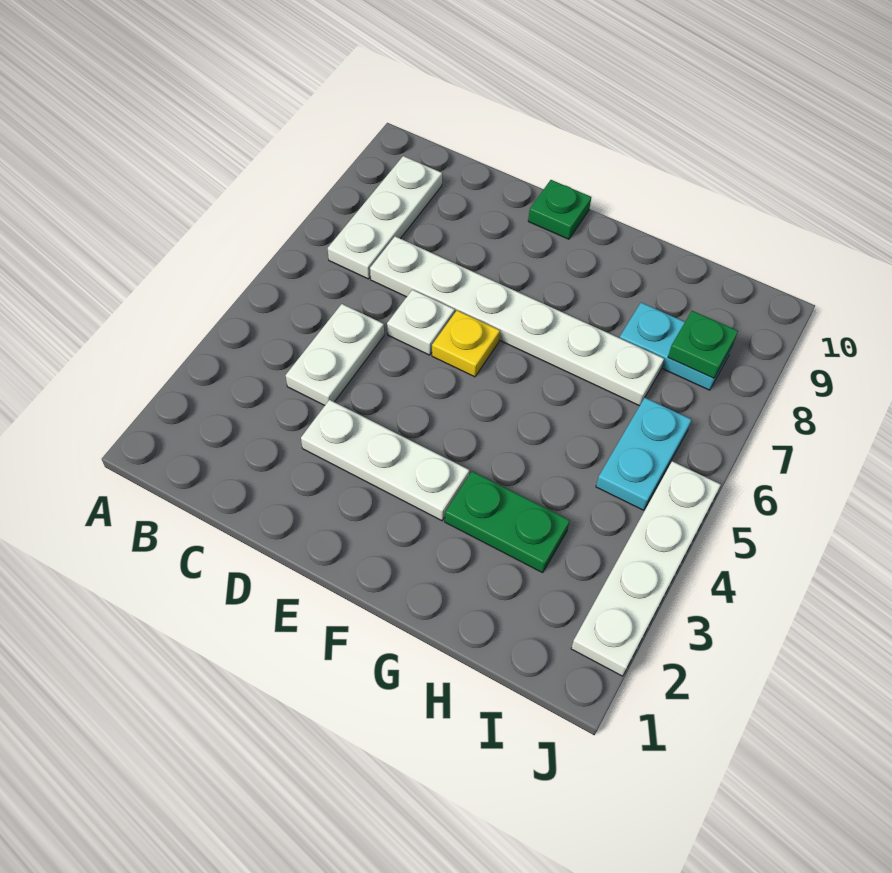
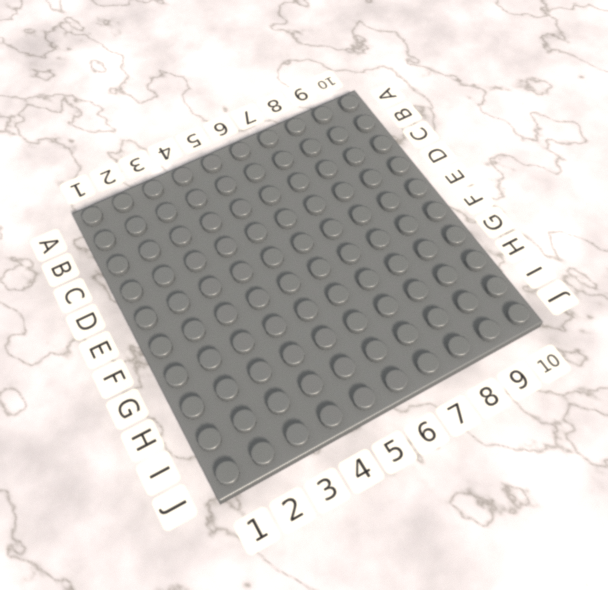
none -> white 1x3 plate [328,156,442,279]
none -> white 1x2 plate [286,304,384,405]
none -> white 1x6 plate [370,236,664,406]

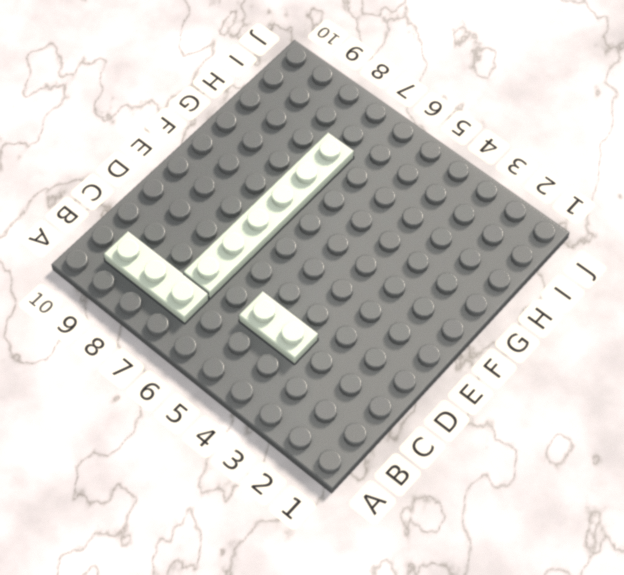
none -> white 1x3 plate [301,400,469,521]
none -> white 1x1 plate [387,290,455,355]
none -> yellow 1x1 plate [432,311,500,377]

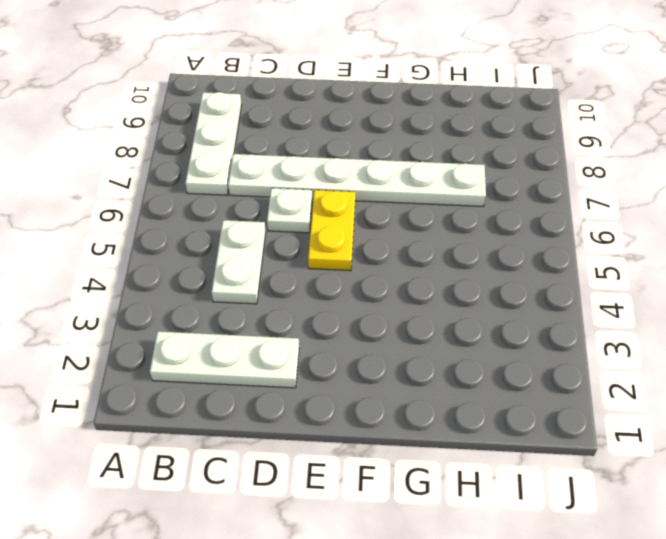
white 1x3 plate [150,331,299,388] -> white 1x3 plate moved to [301,400,469,521]
yellow 1x2 plate [308,190,355,271] -> yellow 1x1 plate [432,311,500,377]
none -> green 1x1 plate [528,180,591,239]
none -> green 1x2 plate [445,471,570,573]
none -> cyan 1x2 plate [620,303,733,390]

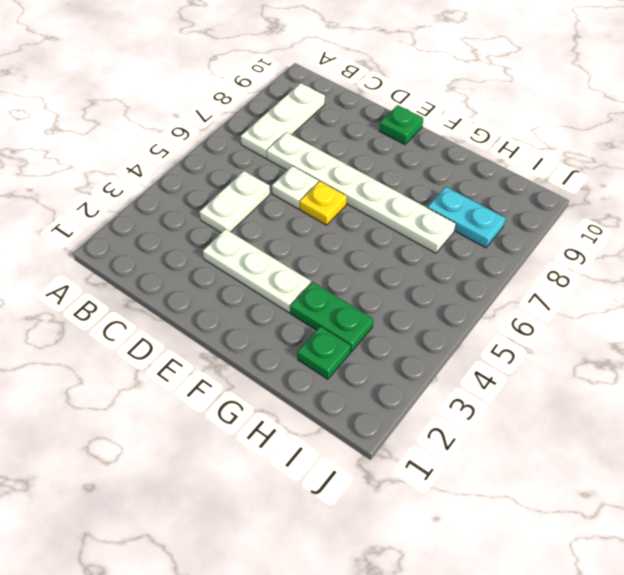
green 1x1 plate [297,326,351,379] -> green 1x1 plate moved to [668,311,738,378]
none -> cyan 1x2 plate [596,398,691,510]
none -> white 1x4 plate [571,461,721,676]

